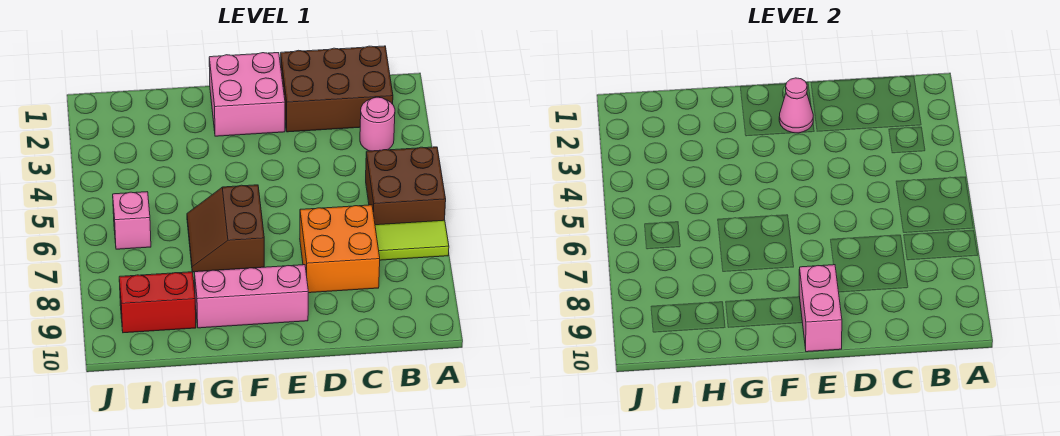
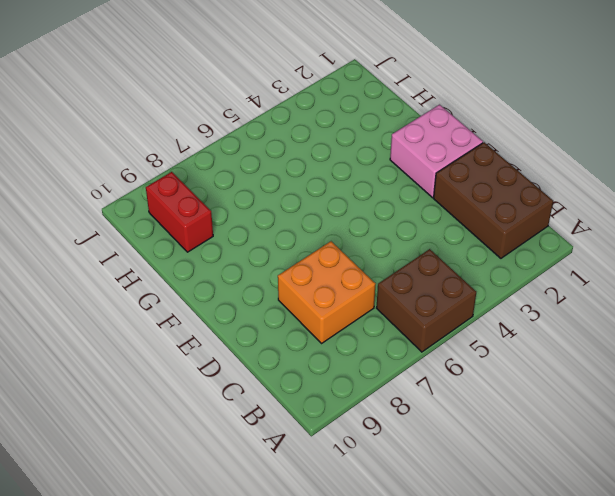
none -> lime 1x2 tile [375,220,449,260]
none -> pink 1x1 round brick [360,97,395,151]
none -> pink 1x3 brick [194,265,308,328]

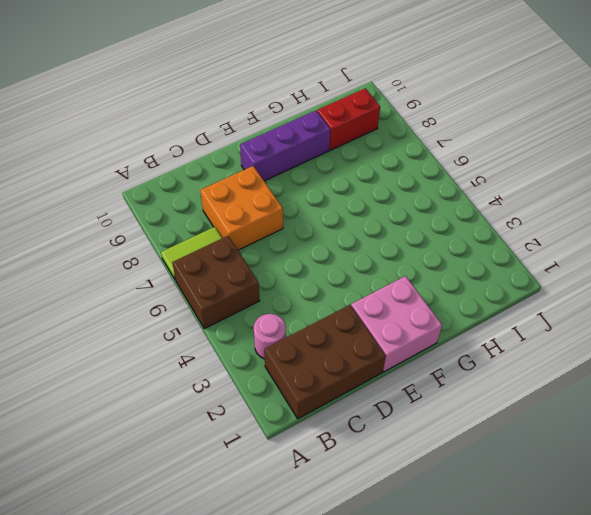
purple 1x3 brick [240,111,331,181] -> pink 1x3 brick [194,265,308,328]
none -> brown 2x2 slope [187,185,264,272]
none -> pink 1x1 brick [113,192,151,249]
none -> pink 1x1 cone [779,78,813,133]

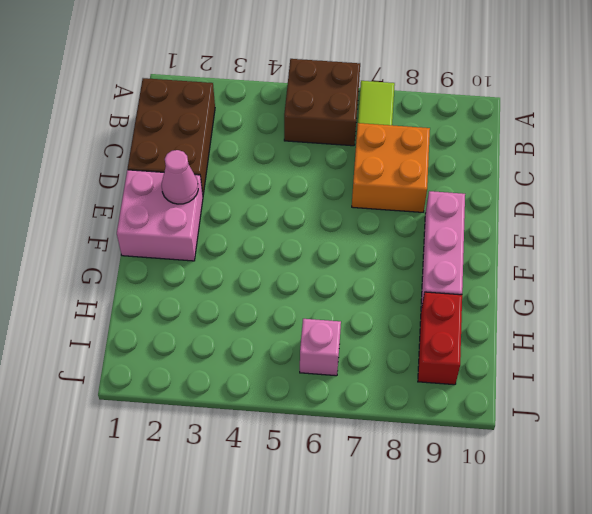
none -> pink 1x1 round brick [360,97,395,151]
none -> brown 2x2 slope [187,185,264,272]
none -> pink 1x2 brick [799,265,842,352]

